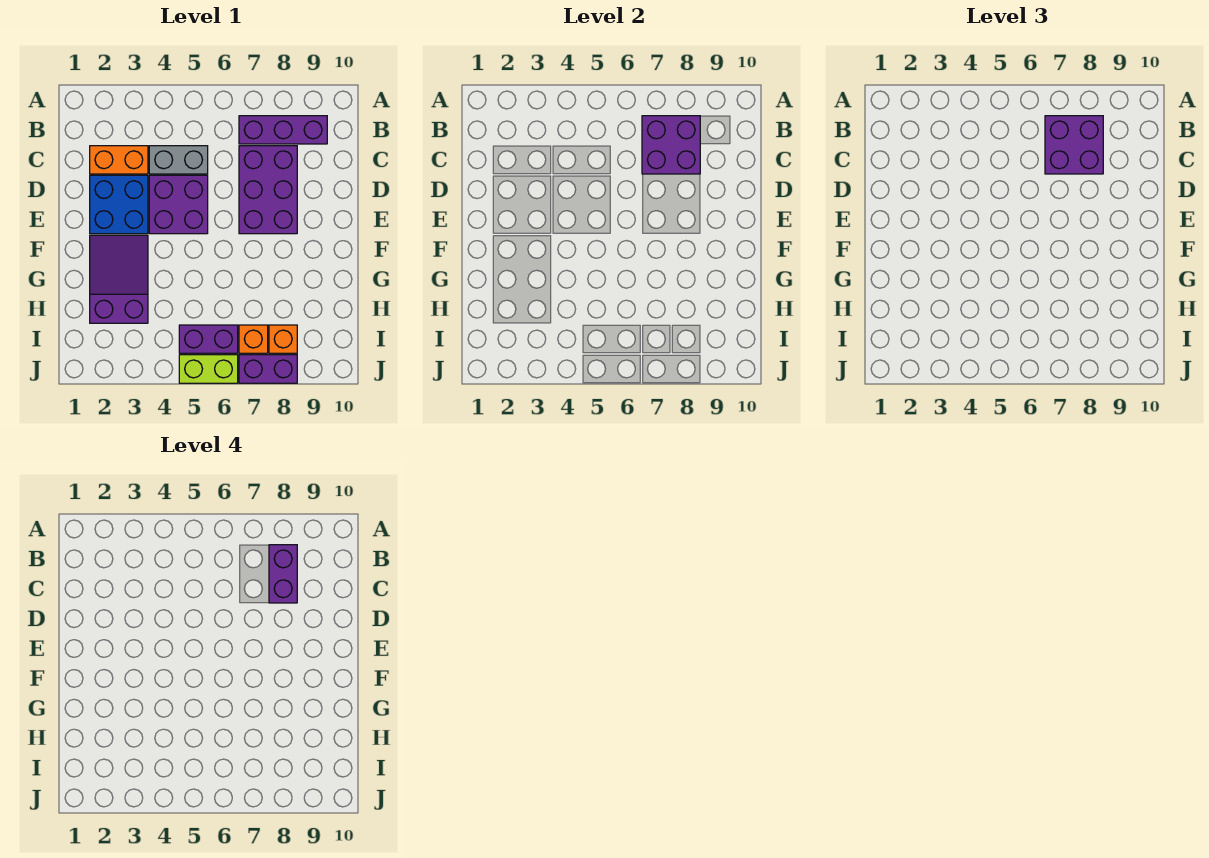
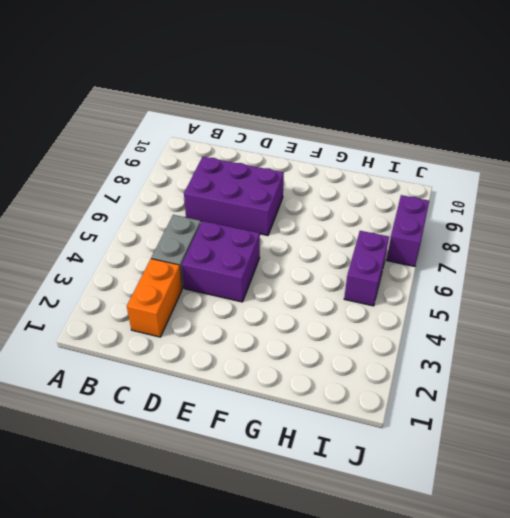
none -> purple 1x3 brick [239,116,327,144]
none -> blue 2x2 brick [90,175,148,234]
none -> purple 2x3 slope [90,235,148,323]

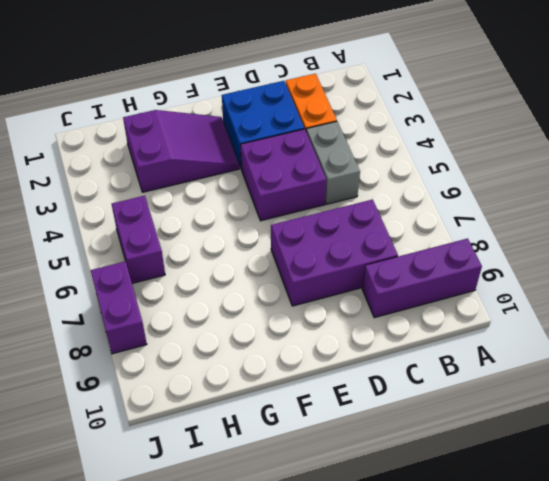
purple 1x3 brick [362,239,482,318] -> purple 1x3 brick turned to [239,116,327,144]
none -> orange 1x1 brick [239,325,268,353]
none -> orange 1x1 brick [269,325,297,353]
none -> lime 1x2 brick [179,355,238,383]

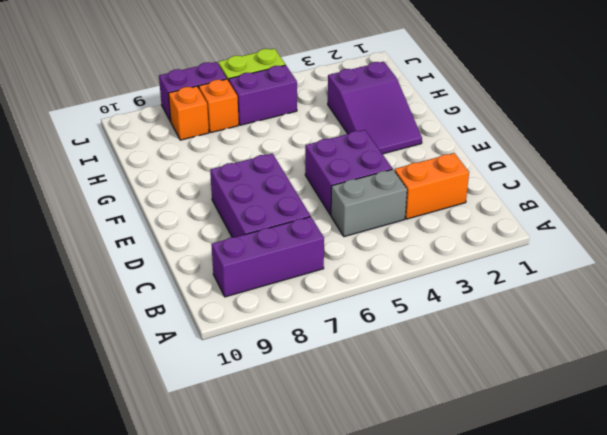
none -> blue 2x2 brick [90,175,148,234]
none -> purple 2x2 brick [642,116,700,174]
none -> purple 2x2 brick [1045,116,1103,174]

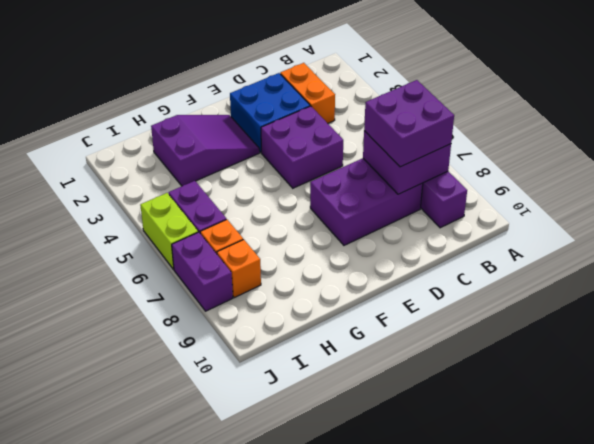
none -> grey 1x2 brick [149,146,208,174]
none -> purple 1x2 brick [269,545,297,603]

